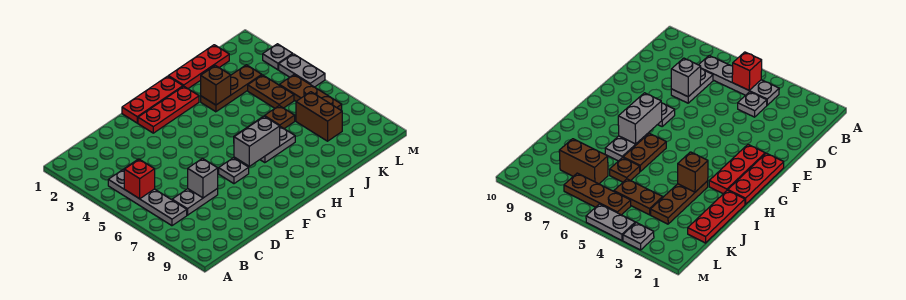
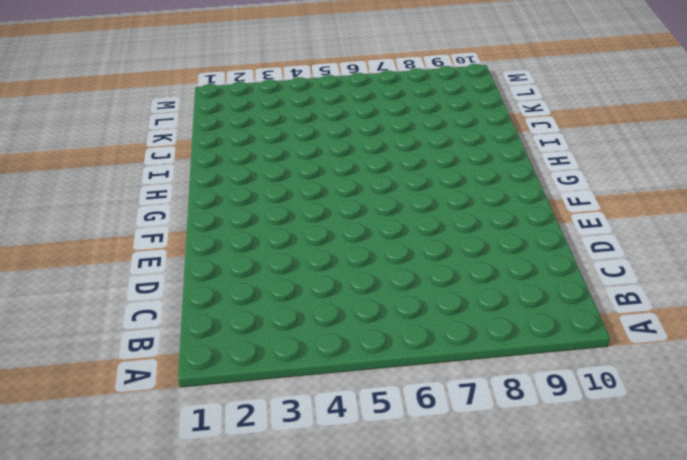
none -> grey 1x4 plate [108,170,187,226]
none -> grey 1x1 plate [738,92,767,117]
none -> grey 1x2 plate [172,188,218,215]

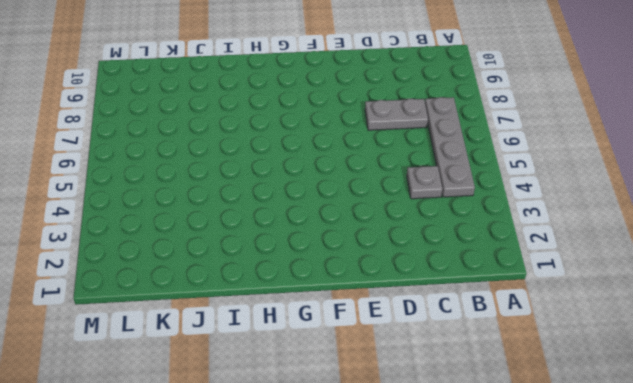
none -> red 1x3 plate [122,76,183,123]
none -> red 1x3 plate [138,86,199,133]
none -> grey 1x1 plate [219,158,249,184]

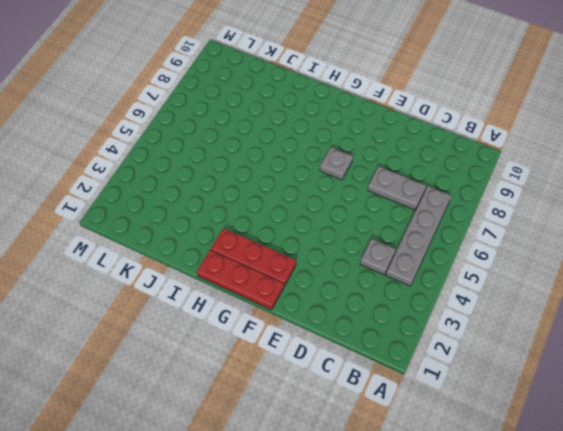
none -> brown 1x2 plate [623,133,666,171]
none -> grey 1x2 plate [260,127,295,163]
none -> red 1x3 plate [168,45,229,89]

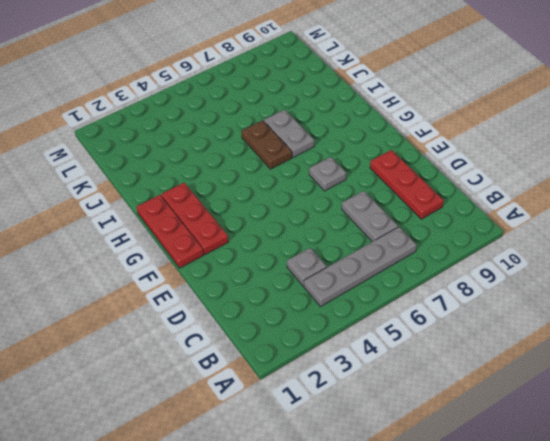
red 1x3 plate [370,150,444,219] -> red 1x3 plate moved to [168,45,229,89]
none -> brown 1x3 plate [201,65,262,112]
none -> brown 1x1 plate [265,106,295,129]
none -> brown 1x2 plate [248,75,294,108]

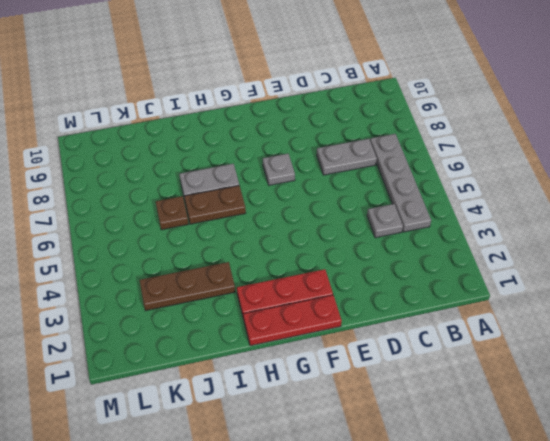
none -> red 1x3 plate [168,45,229,89]
none -> brown 1x2 plate [248,75,294,108]
none -> brown 1x2 brick [296,92,342,141]

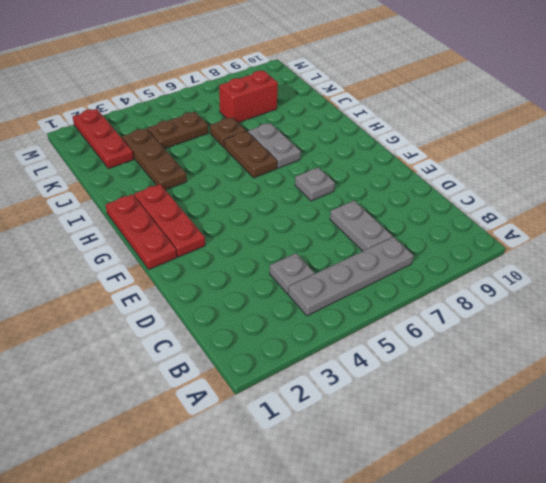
red 1x3 plate [73,109,134,169] -> red 1x3 plate moved to [168,45,229,89]
red 1x2 brick [219,71,278,123] -> brown 1x2 brick [296,92,342,141]
none -> brown 1x3 plate [280,75,342,111]
none -> grey 1x1 plate [263,44,292,70]
none -> grey 1x2 plate [279,54,325,87]

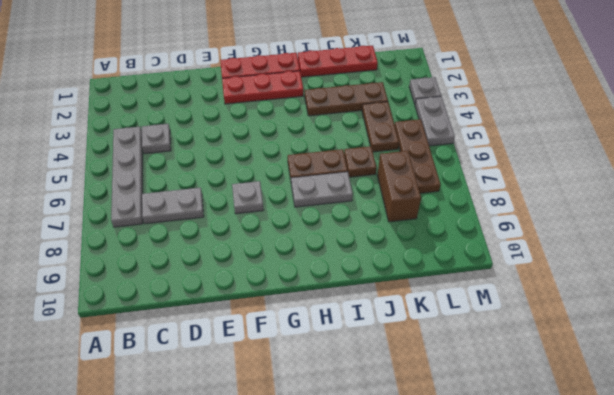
none -> red 1x1 brick [124,159,155,199]
none -> grey 1x1 brick [188,158,218,198]
none -> grey 1x2 brick [234,116,280,166]

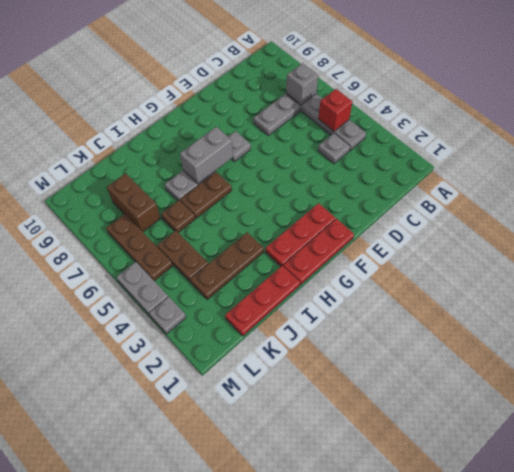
grey 1x1 brick [286,63,318,105] -> grey 1x1 brick moved to [188,158,218,198]
none -> brown 1x1 brick [201,66,231,105]

